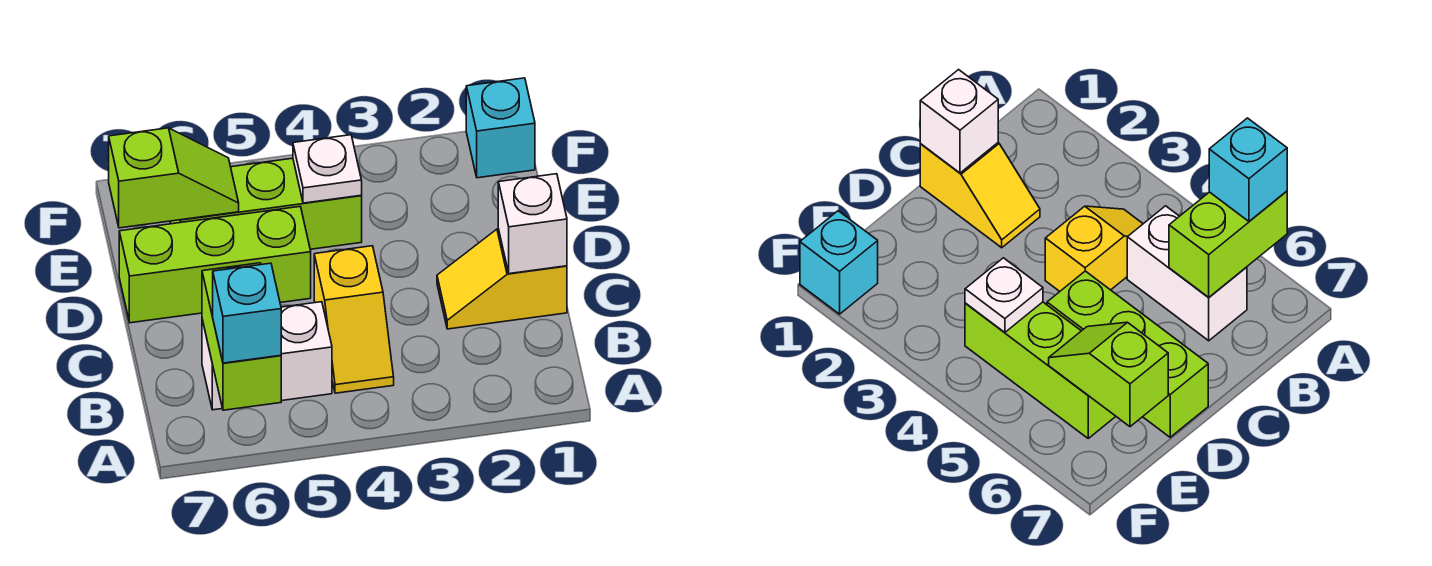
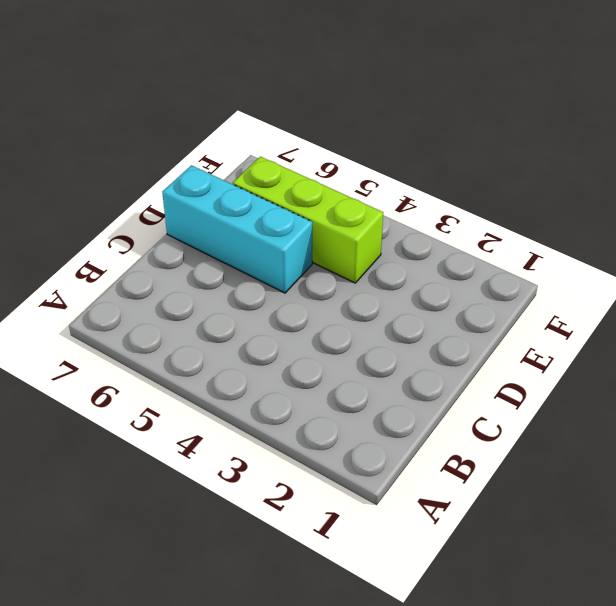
cyan 1x3 brick [162,165,312,293] -> lime 1x3 brick [119,207,311,323]
none -> yellow 1x2 slope [314,246,394,393]
none -> white 1x2 brick [202,302,332,410]

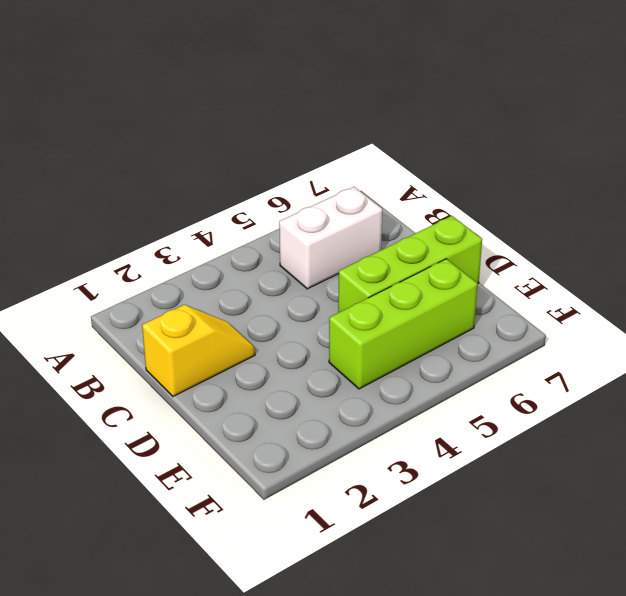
none -> yellow 1x2 slope [314,246,394,393]
none -> cyan 1x1 brick [466,78,535,178]

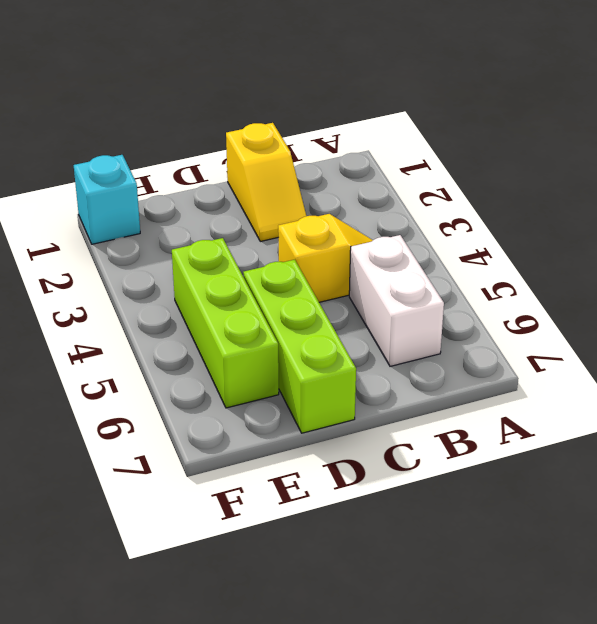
none -> lime 1x2 brick [202,263,281,410]
none -> white 1x1 brick [498,174,567,274]

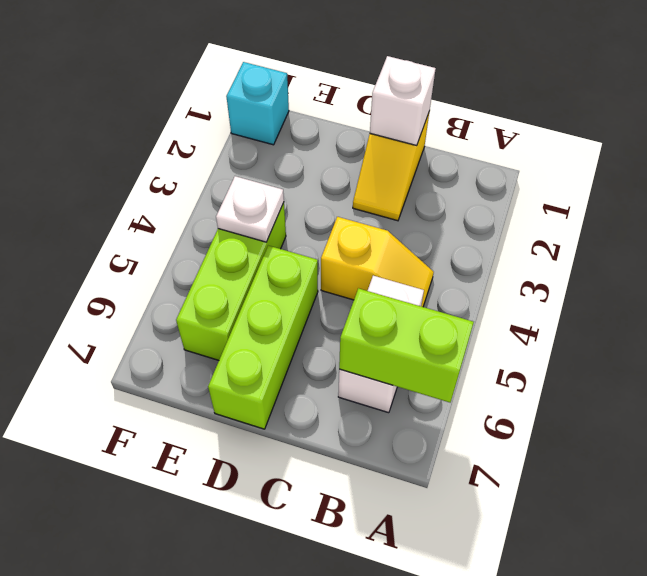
none -> lime 1x2 slope [109,128,239,228]
none -> cyan 1x1 brick [213,263,281,363]

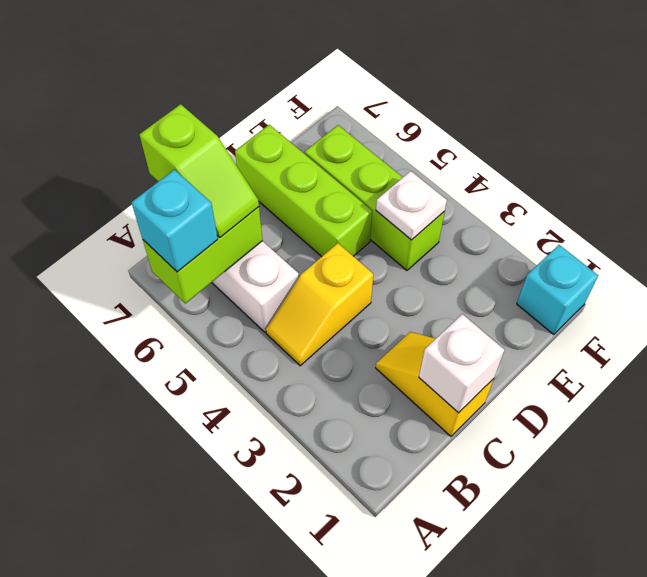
lime 1x2 slope [139,104,259,237] -> lime 1x2 slope moved to [109,128,239,228]

